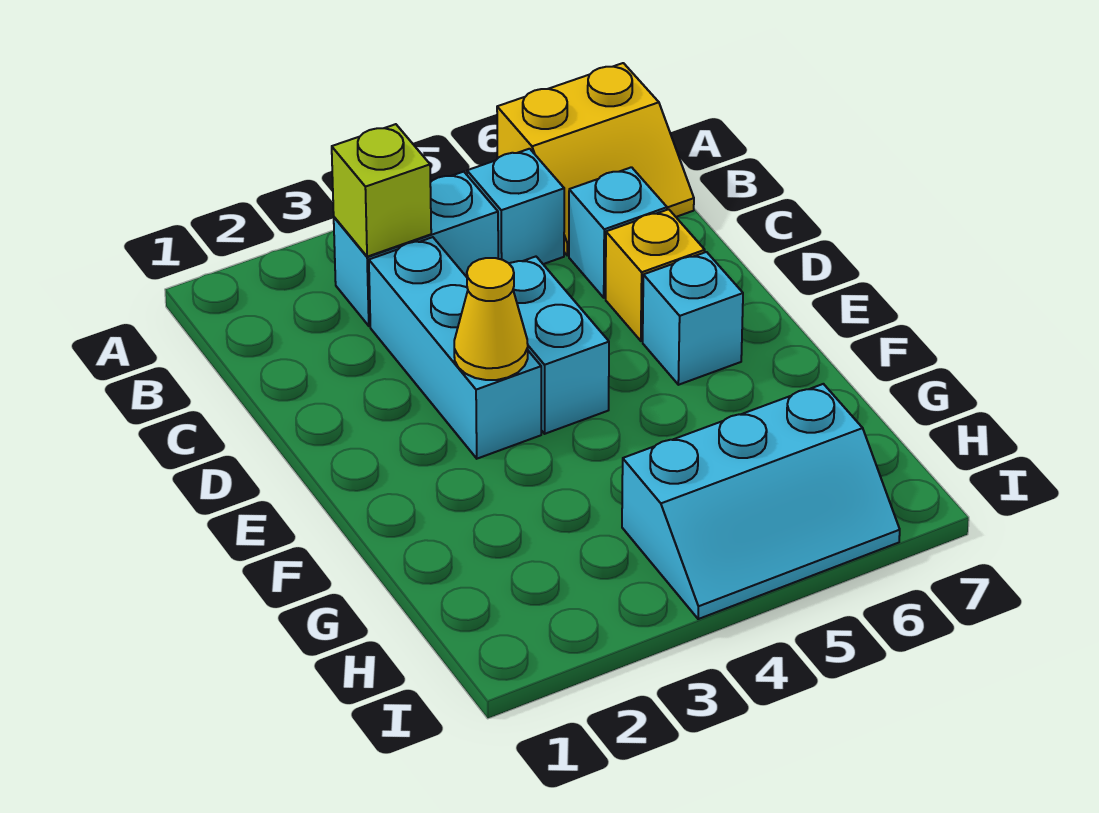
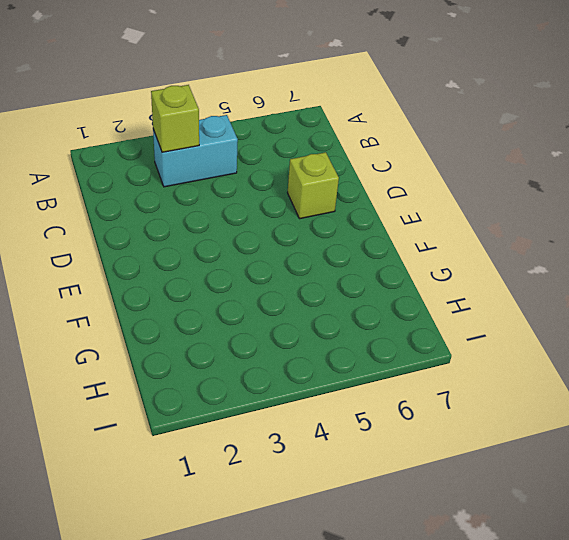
lime 1x1 brick [288,152,339,219] -> yellow 1x1 brick [606,209,705,341]
none -> yellow 2x2 slope [497,63,694,255]
none -> cyan 1x1 brick [467,149,564,264]

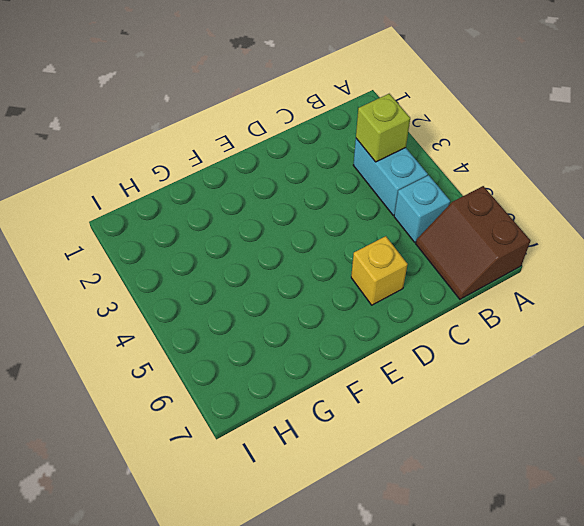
brown 2x2 slope [416,186,530,299] -> yellow 2x2 slope [497,63,694,255]
none -> cyan 1x3 brick [369,237,541,459]
none -> cyan 1x1 brick [569,167,667,298]

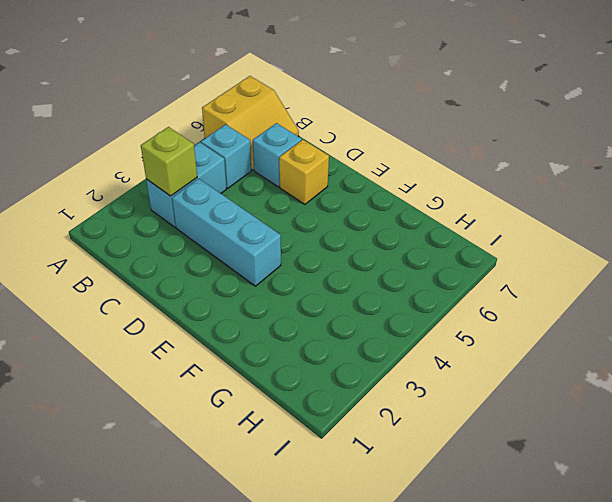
none -> cyan 1x2 brick [509,257,609,434]
none -> cyan 1x1 brick [643,252,743,385]

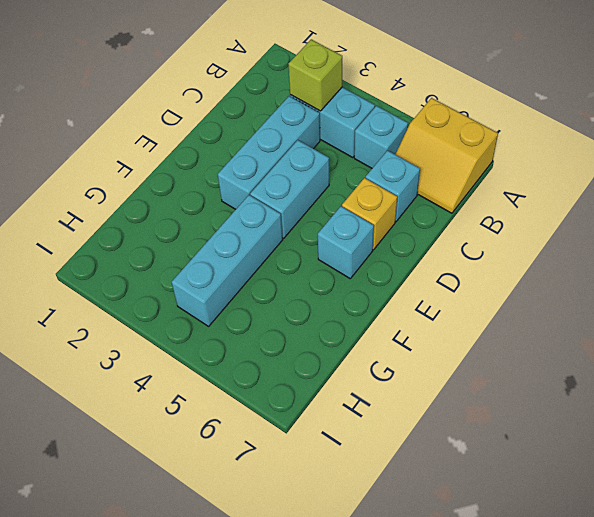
cyan 1x3 brick [172,195,283,326] -> cyan 2x3 slope [622,384,900,619]
none -> yellow 1x1 cone [454,258,528,380]

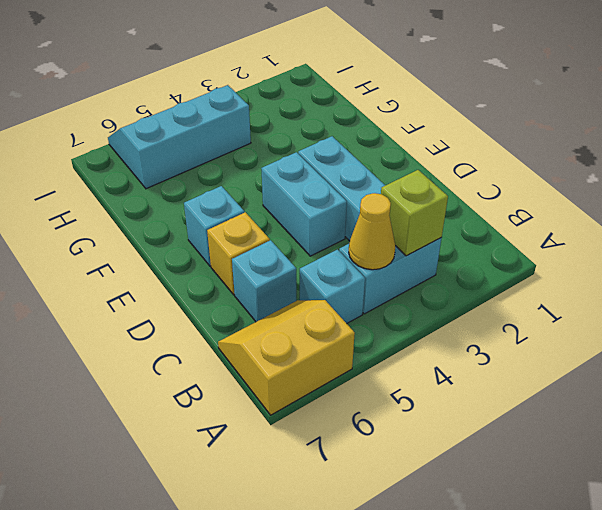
yellow 1x1 cone [349,193,395,270] -> yellow 1x1 cone moved to [454,258,528,380]

